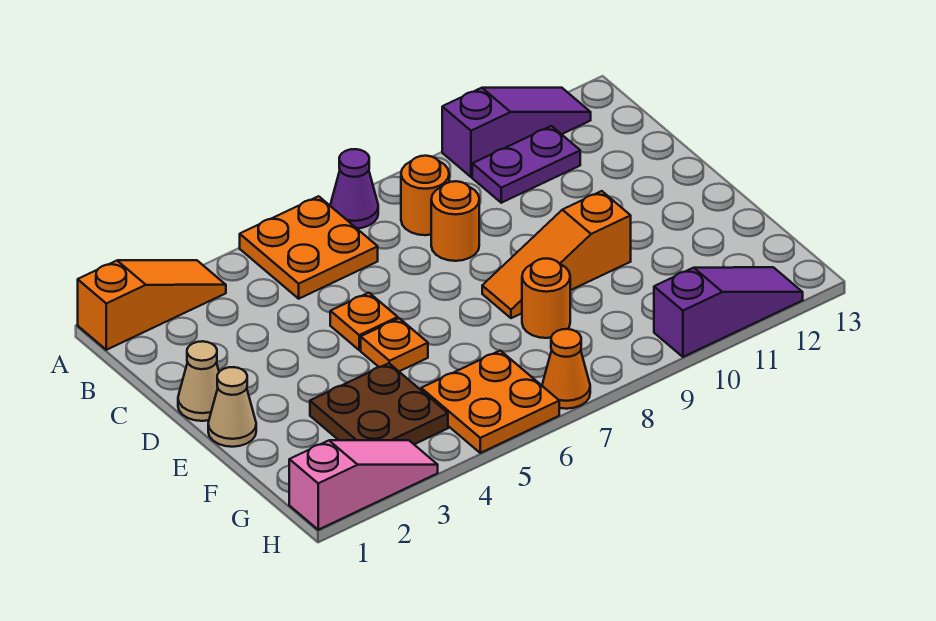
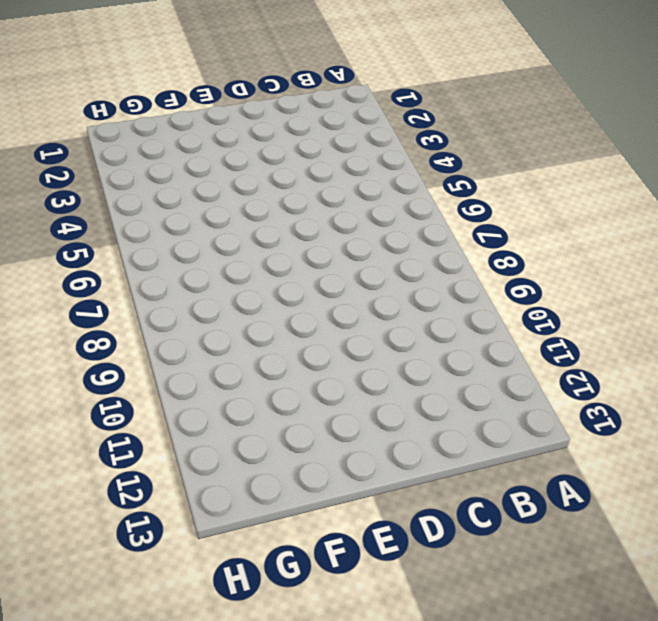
none -> orange 1x3 slope [78,260,226,350]
none -> orange 2x2 plate [240,196,378,299]
none -> purple 1x1 cone [330,149,378,228]

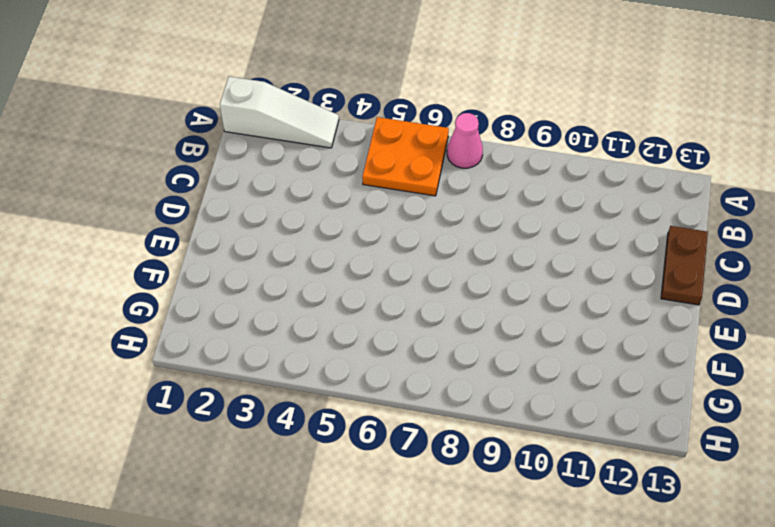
white 1x3 slope [220,77,339,148] -> orange 1x3 slope [78,260,226,350]
pink 1x1 cone [447,113,483,168] -> purple 1x1 cone [330,149,378,228]
brown 1x2 plate [661,226,708,305] -> none
none -> purple 1x3 slope [442,88,591,177]
none -> orange 1x1 round brick [401,156,449,235]
none -> purple 1x2 plate [472,126,580,203]

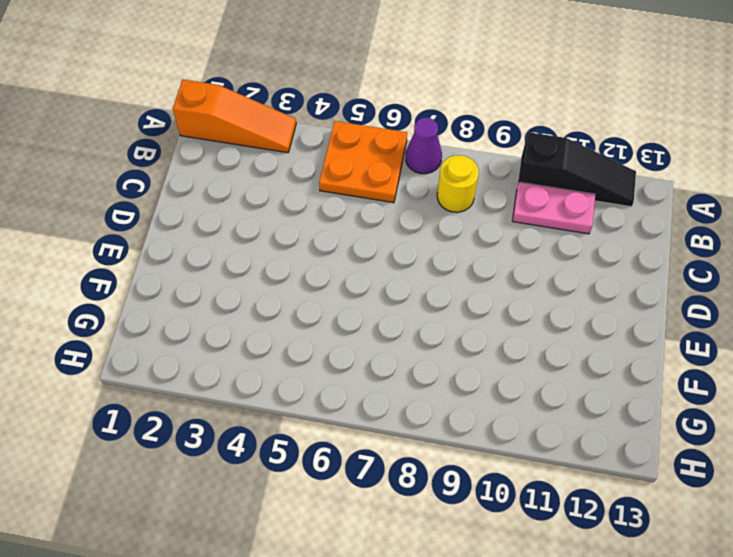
black 1x3 slope [517,132,636,207] -> purple 1x3 slope [442,88,591,177]
yellow 1x1 round brick [437,155,479,212] -> orange 1x1 round brick [401,156,449,235]
pink 1x2 plate [513,182,595,234] -> purple 1x2 plate [472,126,580,203]
none -> orange 1x1 round brick [431,181,479,261]
none -> tan 1x1 cone [178,341,219,421]
none -> orange 1x1 plate [330,293,398,350]

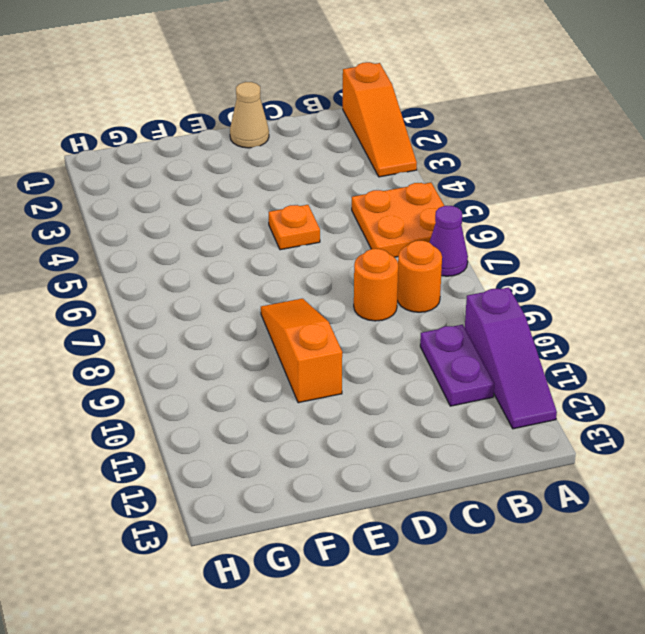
none -> tan 1x1 cone [208,367,256,447]
none -> orange 1x1 plate [361,318,428,371]
none -> brown 2x2 plate [310,363,448,444]

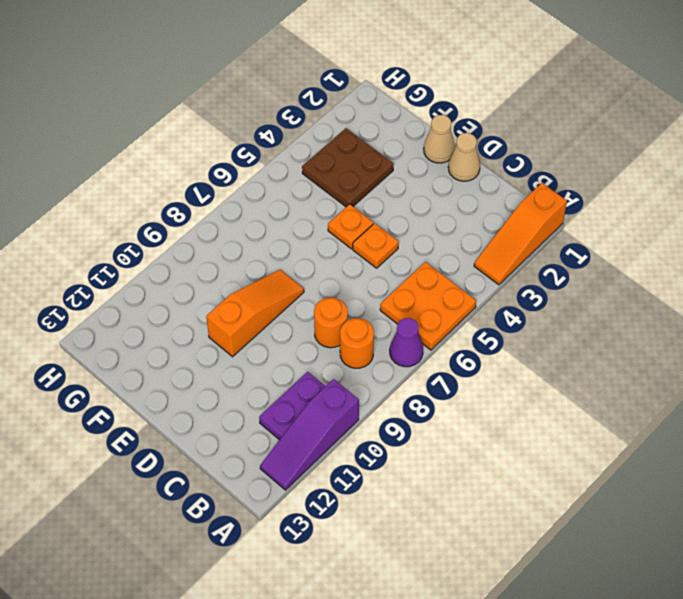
none -> orange 1x1 round brick [522,259,570,338]
none -> orange 2x2 plate [421,351,559,453]
none -> pink 1x3 slope [289,440,438,530]

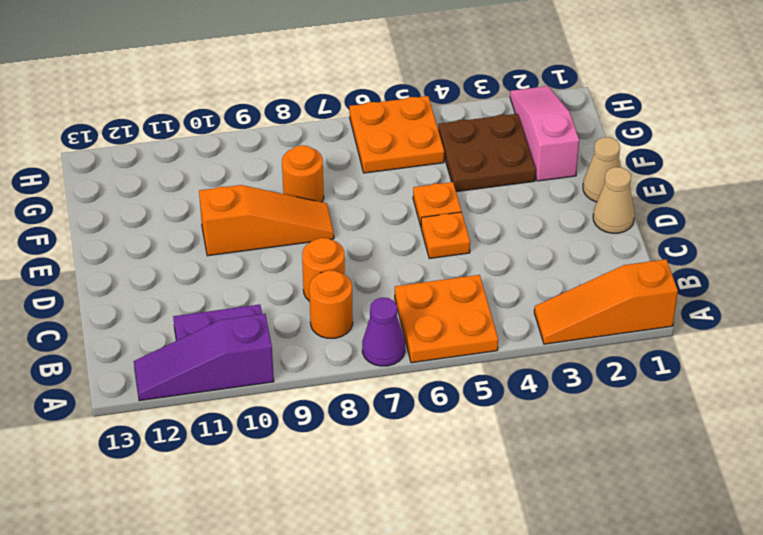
pink 1x3 slope [510,86,579,181] -> pink 1x3 slope turned to [289,440,438,530]
none -> orange 1x1 cone [542,329,590,409]
none -> purple 1x3 slope [654,267,803,357]

